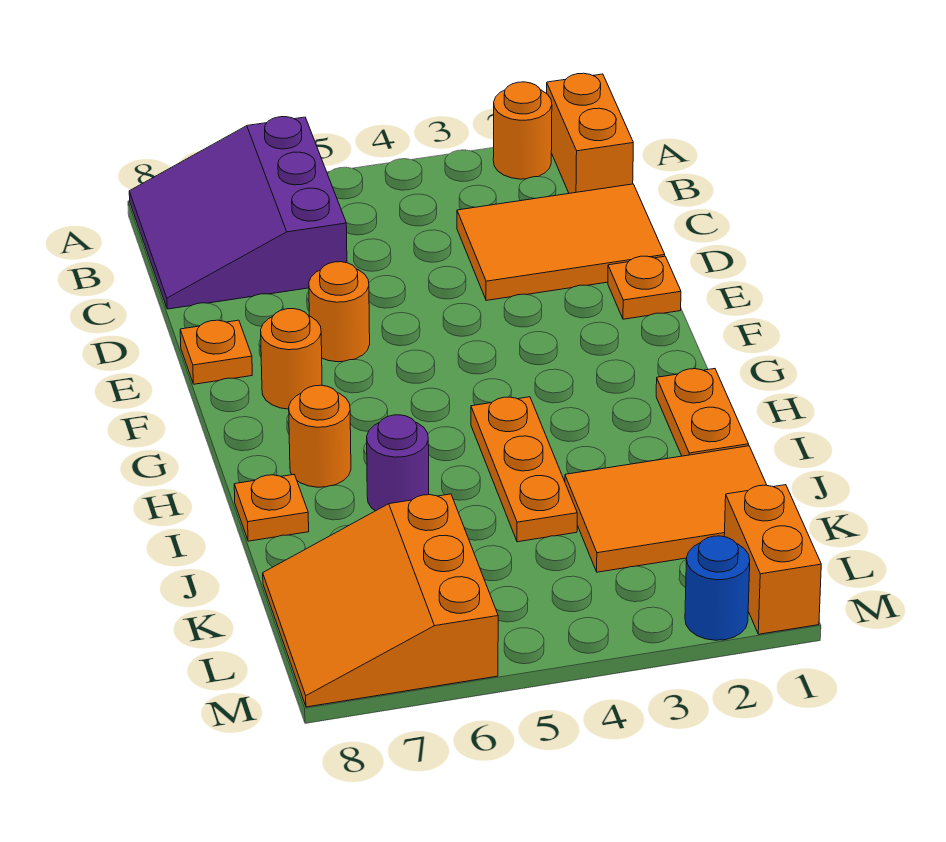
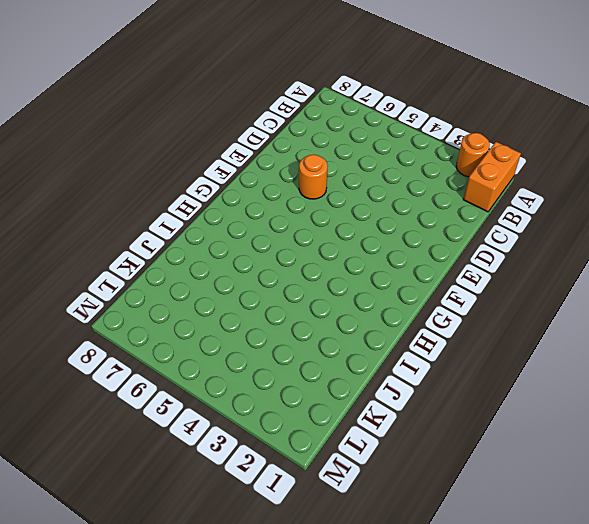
none -> purple 3x3 slope [129,117,347,309]
none -> orange 2x3 tile [457,184,665,301]
none -> orange 1x1 plate [608,256,681,319]

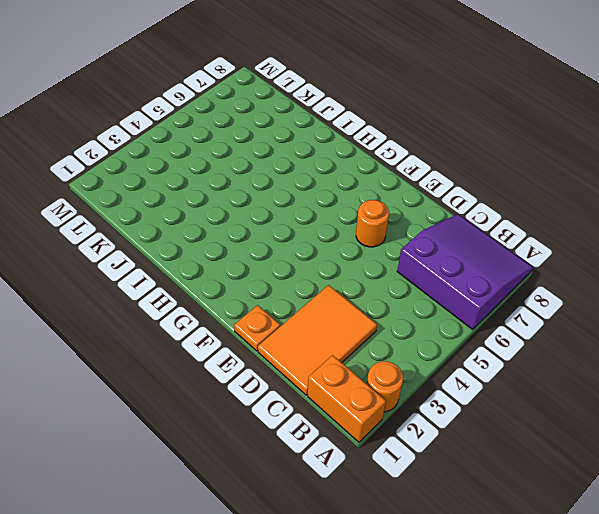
none -> orange 1x1 plate [180,320,252,384]
none -> orange 1x1 round brick [261,309,322,409]
none -> orange 1x2 plate [656,369,749,456]

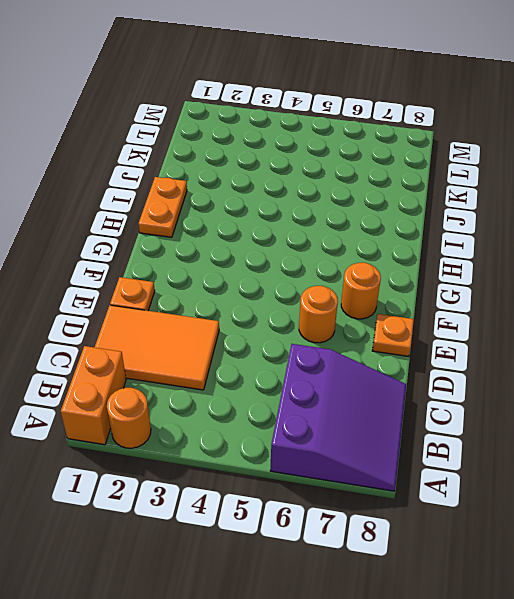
none -> orange 1x3 plate [471,397,577,542]
none -> orange 1x1 round brick [289,385,351,487]
none -> purple 1x1 round brick [367,415,429,511]

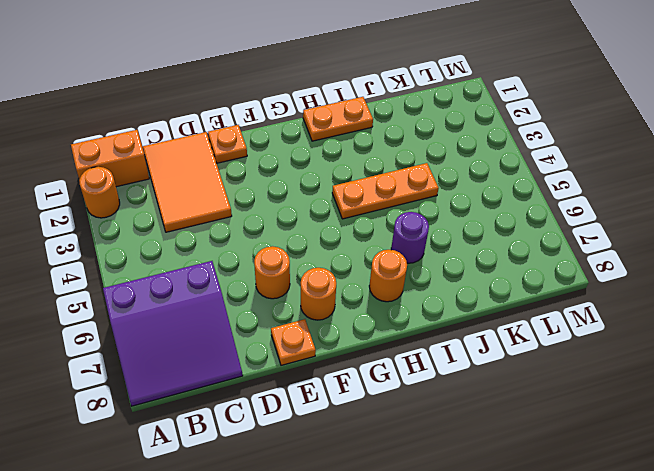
none -> orange 1x1 plate [234,475,309,541]
none -> orange 2x3 tile [565,446,766,572]
none -> orange 3x3 slope [263,494,498,707]

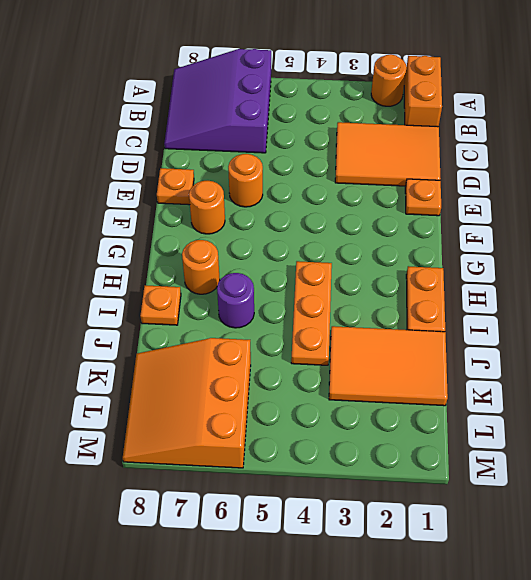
none -> orange 1x2 brick [724,485,821,634]
none -> blue 1x1 round brick [685,536,750,640]

